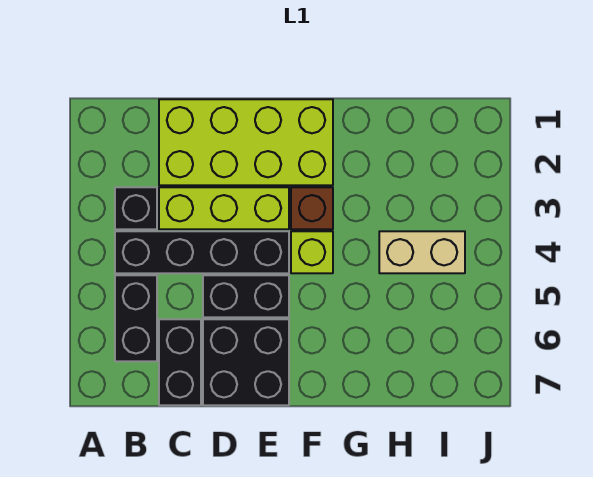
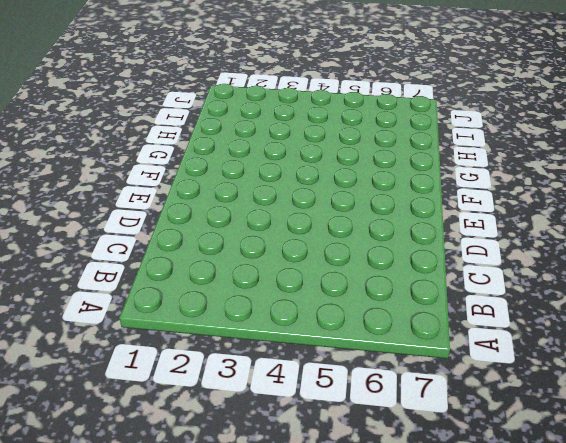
none -> black 1x1 brick [115,187,157,229]
none -> black 1x4 brick [115,231,289,273]

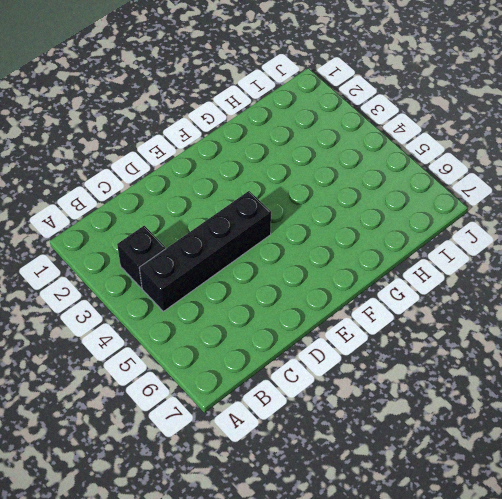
none -> black 1x2 brick [115,275,157,361]
none -> lime 2x4 brick [159,99,333,185]

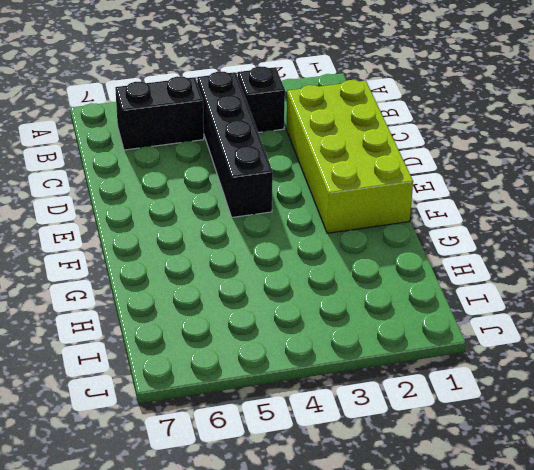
none -> lime 1x3 brick [159,187,289,229]
none -> black 1x2 brick [159,319,201,405]

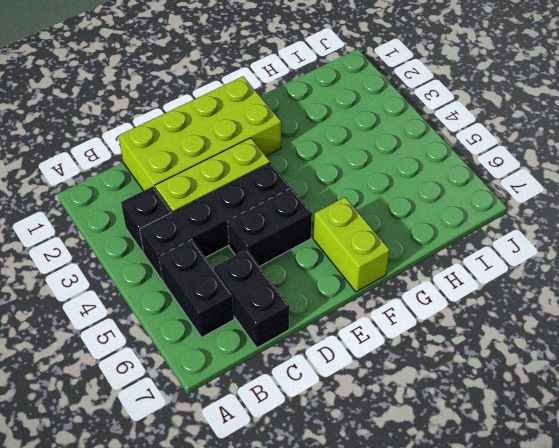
lime 1x2 brick [313,197,390,292] -> none
none -> black 2x2 brick [203,319,289,405]
none -> brown 1x1 brick [291,187,333,229]

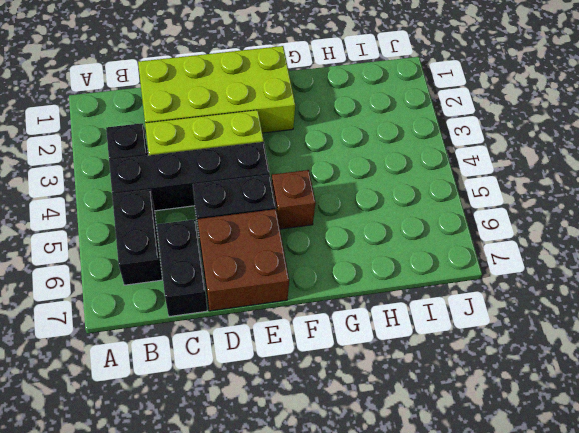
brown 2x2 brick [198,209,289,311] -> black 2x2 brick [203,319,289,405]
brown 1x1 brick [271,170,316,229] -> brown 1x1 brick moved to [291,187,333,229]
none -> lime 1x1 brick [291,231,333,273]
none -> tan 1x2 brick [379,231,465,273]

